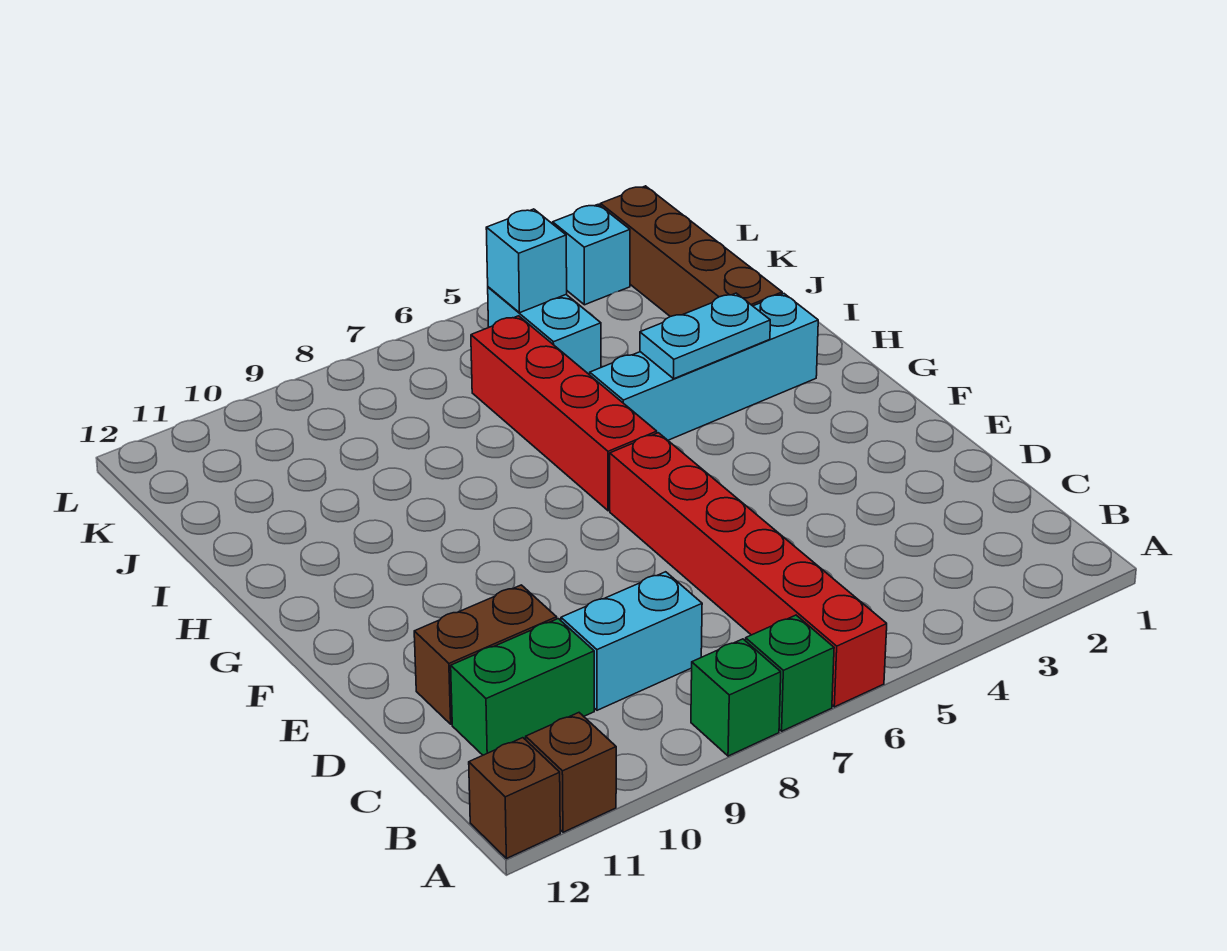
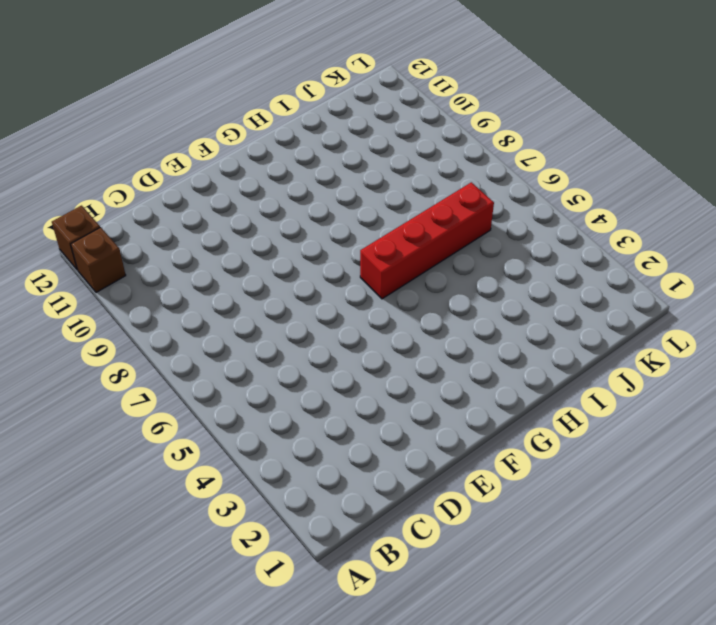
none -> red 1x6 brick [610,433,887,707]
none -> green 1x1 brick [746,615,834,731]
none -> green 1x1 brick [691,639,781,756]

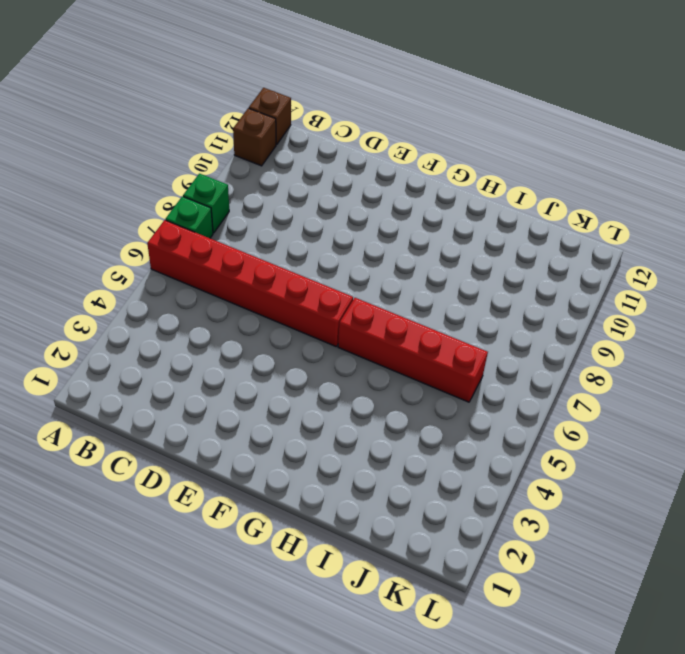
none -> cyan 1x2 brick [561,572,702,710]
none -> green 1x2 brick [451,619,594,755]
none -> brown 1x2 brick [414,585,557,724]

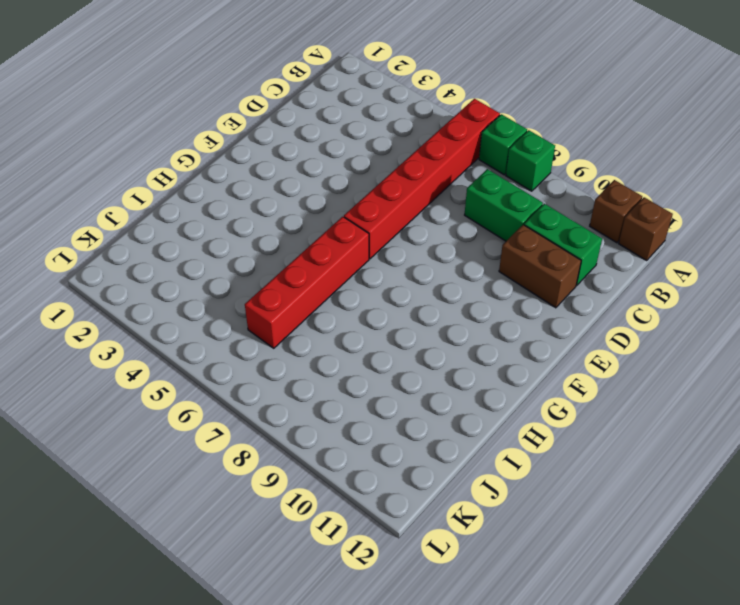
green 1x2 brick [465,169,543,241] -> cyan 1x2 brick [561,572,702,710]
none -> cyan 1x4 brick [590,294,818,440]
none -> brown 1x4 brick [600,186,782,317]
none -> cyan 1x2 brick [488,287,601,375]

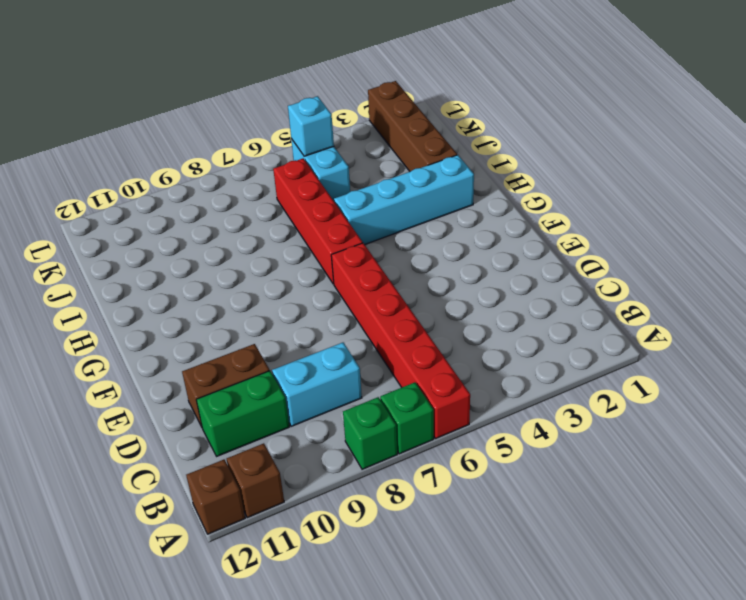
none -> cyan 1x1 brick [553,204,630,305]
none -> cyan 1x2 plate [640,293,770,379]

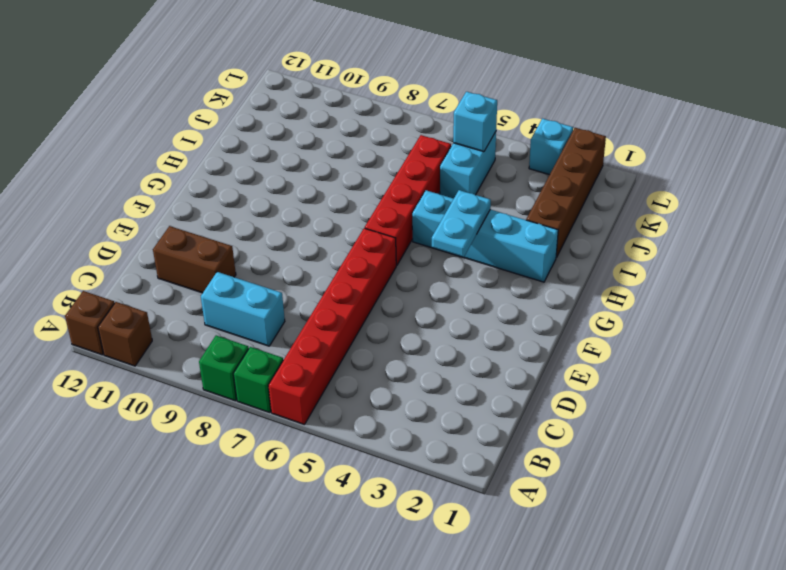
cyan 1x2 plate [432,190,491,257] -> cyan 1x2 plate turned to [640,293,770,379]
none -> green 1x2 brick [451,619,594,755]

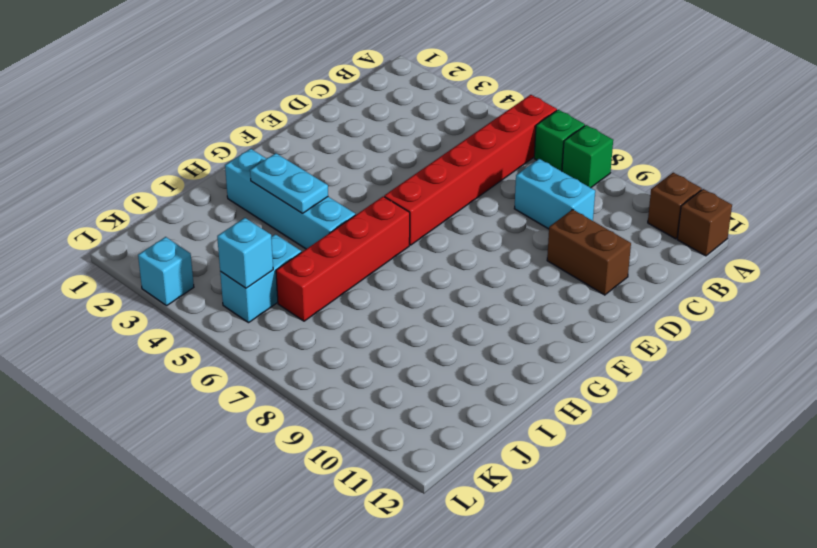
none -> green 1x2 brick [451,619,594,755]
none -> brown 1x4 brick [600,186,782,317]

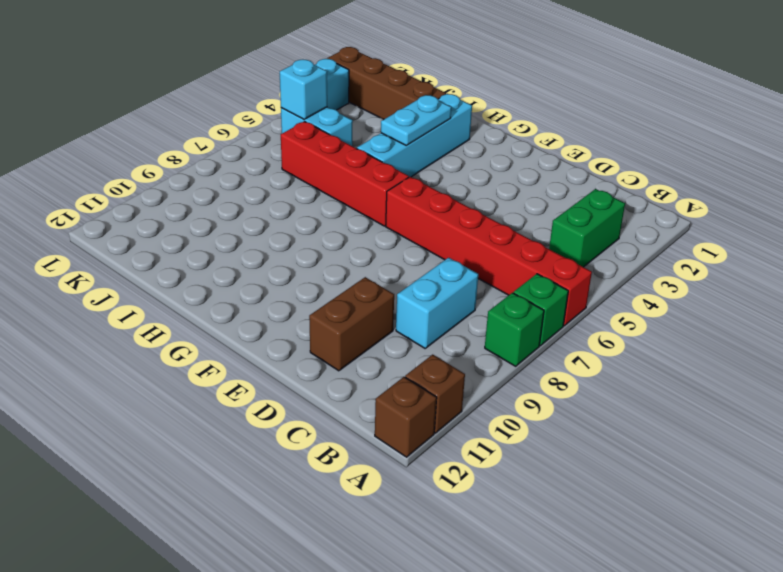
green 1x2 brick [549,189,625,267] -> green 1x2 brick moved to [451,619,594,755]

